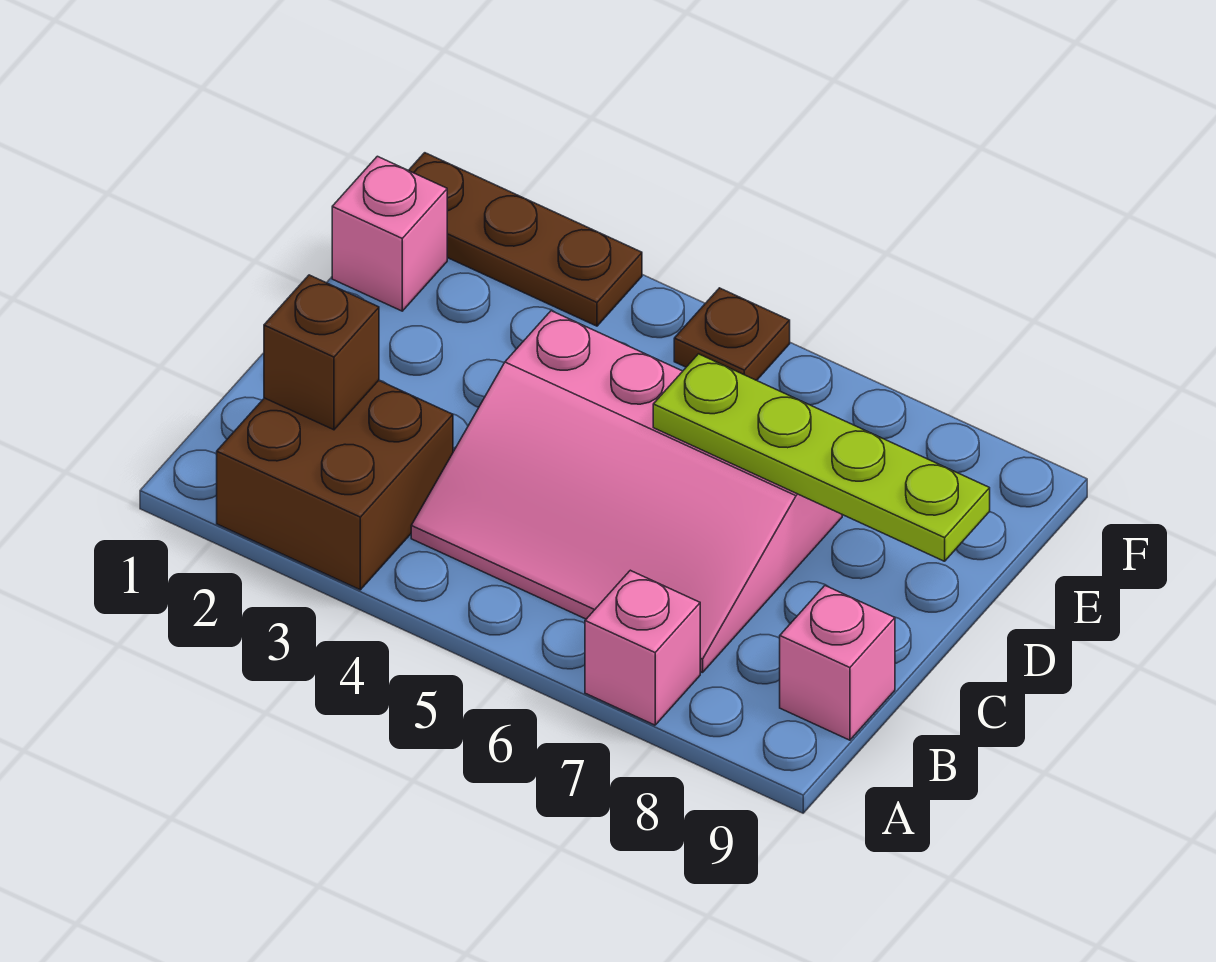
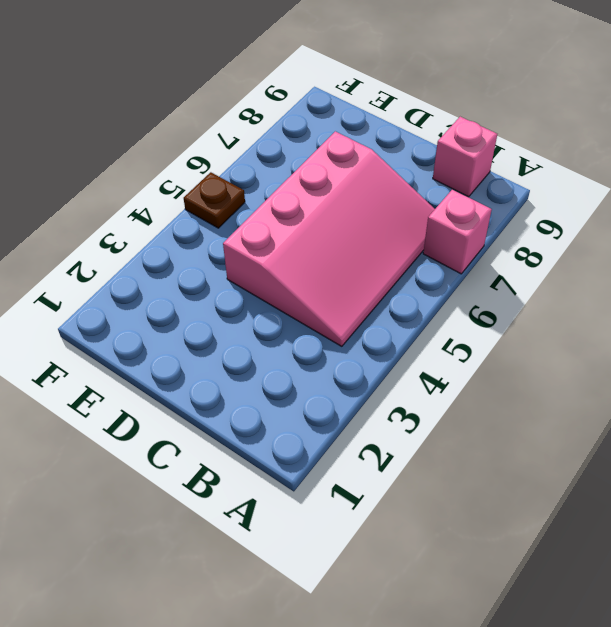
none -> brown 2x2 brick [217,380,453,590]
none -> pink 1x1 brick [332,156,447,311]

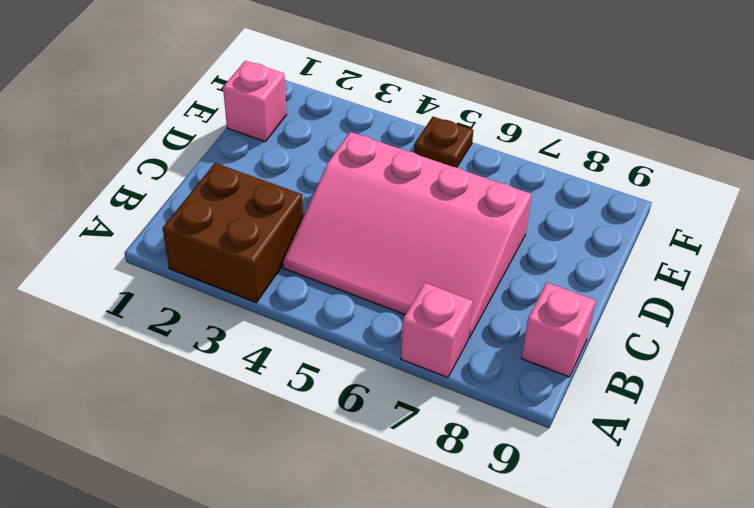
none -> brown 1x3 plate [409,153,642,326]
none -> brown 1x1 brick [264,275,379,430]

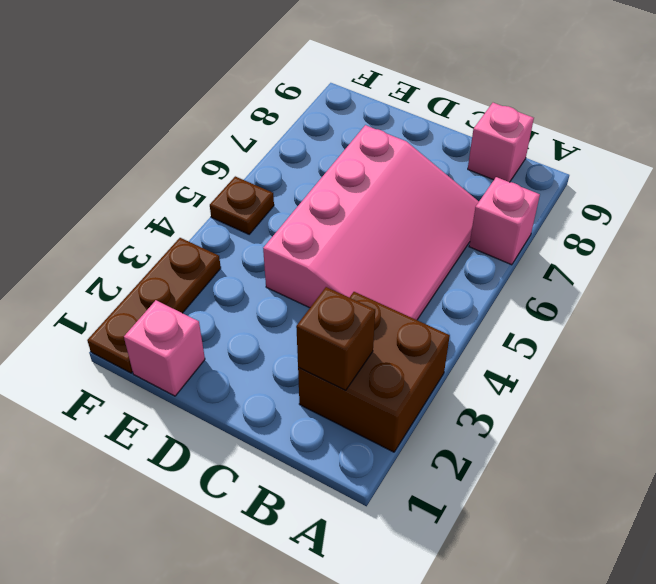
none -> lime 1x4 plate [653,354,990,561]

